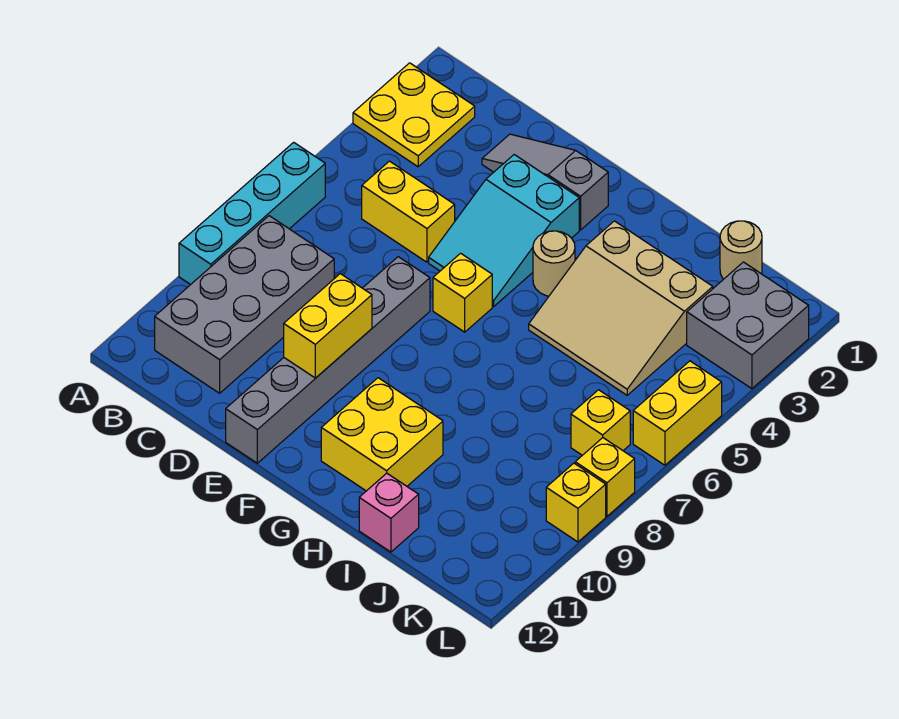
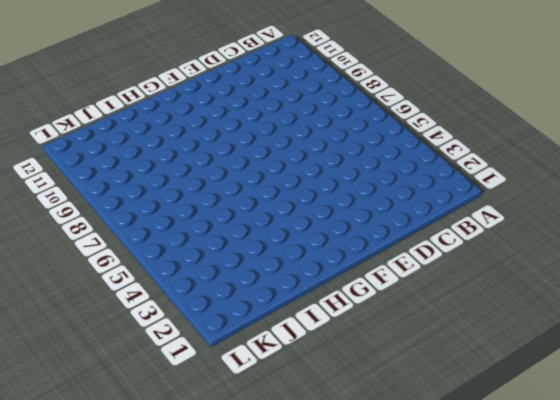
none -> yellow 2x2 plate [353,63,475,167]
none -> cyan 1x4 brick [179,142,325,285]
none -> grey 2x4 brick [155,216,334,393]

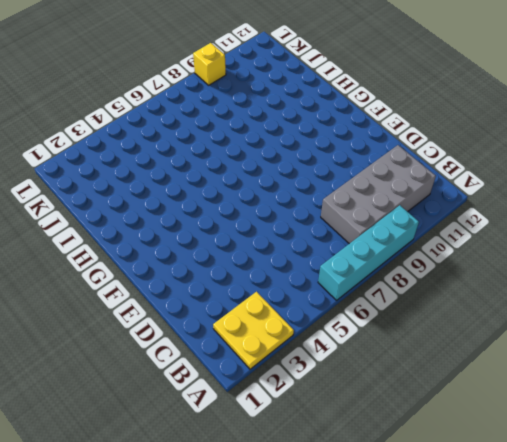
none -> yellow 1x2 brick [362,161,455,262]
none -> grey 1x3 slope [482,134,608,230]
none -> cyan 2x3 slope [429,155,579,306]

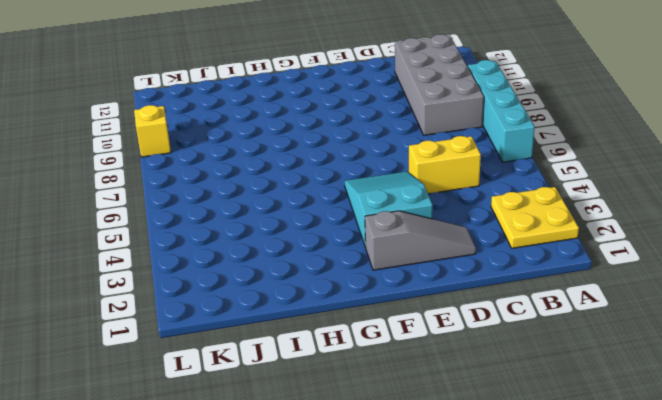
none -> grey 1x6 brick [226,257,430,463]
none -> yellow 1x1 brick [433,253,492,332]
none -> tan 1x1 round brick [533,231,575,296]

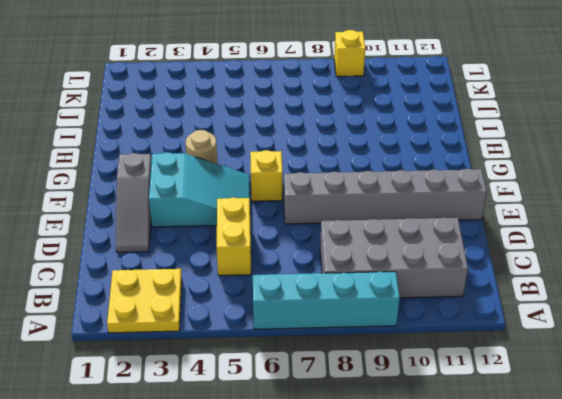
none -> yellow 2x2 brick [321,378,443,491]
none -> tan 3x3 slope [529,221,713,395]
none -> pink 1x1 brick [359,473,419,552]

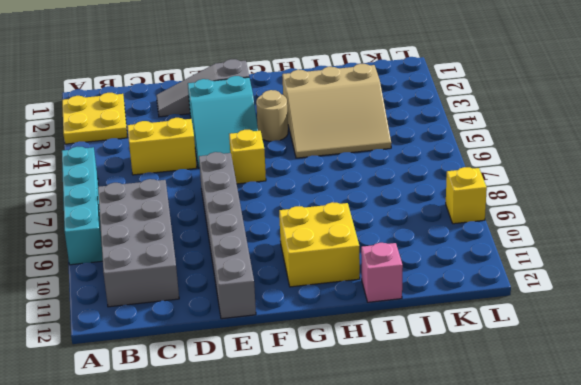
none -> tan 1x1 round brick [720,221,762,279]
none -> grey 2x2 brick [687,262,809,389]
none -> yellow 1x1 brick [571,390,630,455]

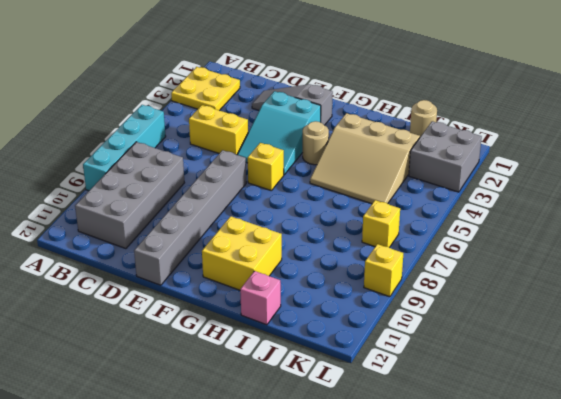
none -> yellow 1x2 brick [633,361,722,465]
none -> yellow 1x1 brick [575,438,635,516]
none -> yellow 1x2 brick [284,274,372,378]

